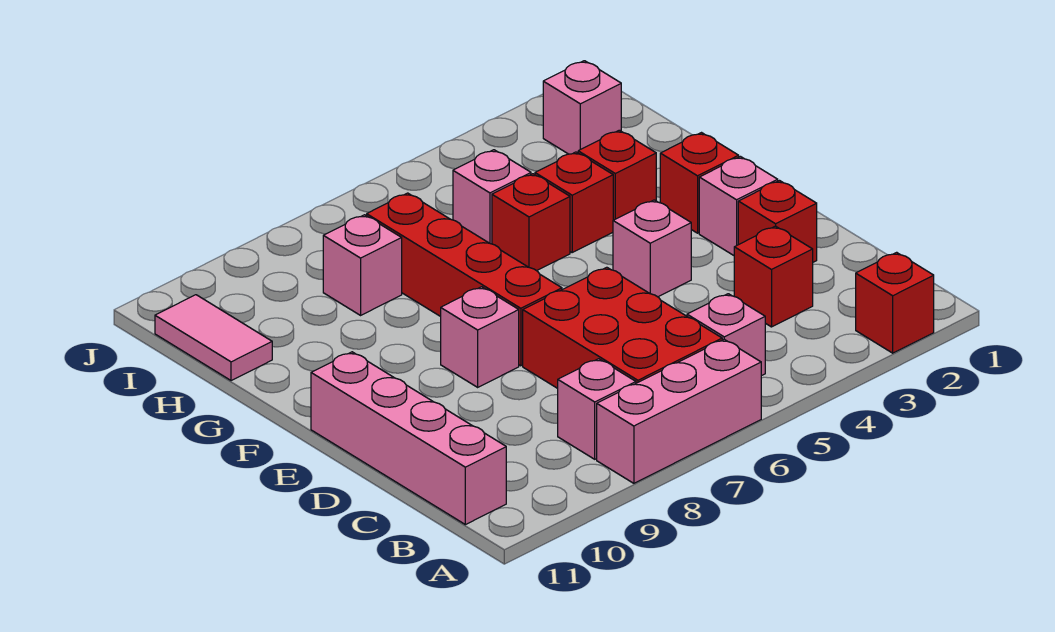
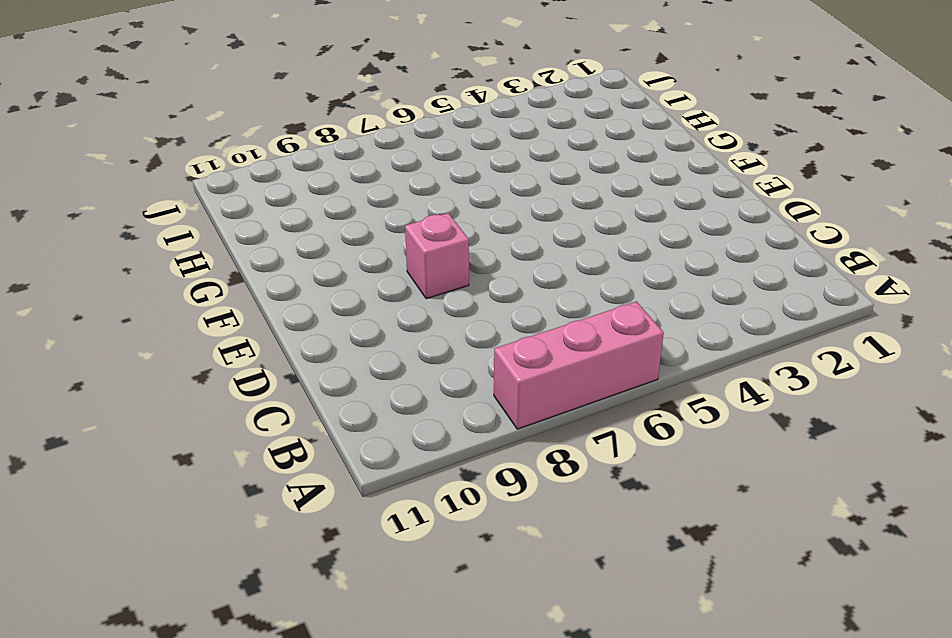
none -> red 1x1 brick [856,252,934,353]
none -> pink 1x1 brick [687,294,765,376]
none -> red 2x3 brick [523,267,722,388]

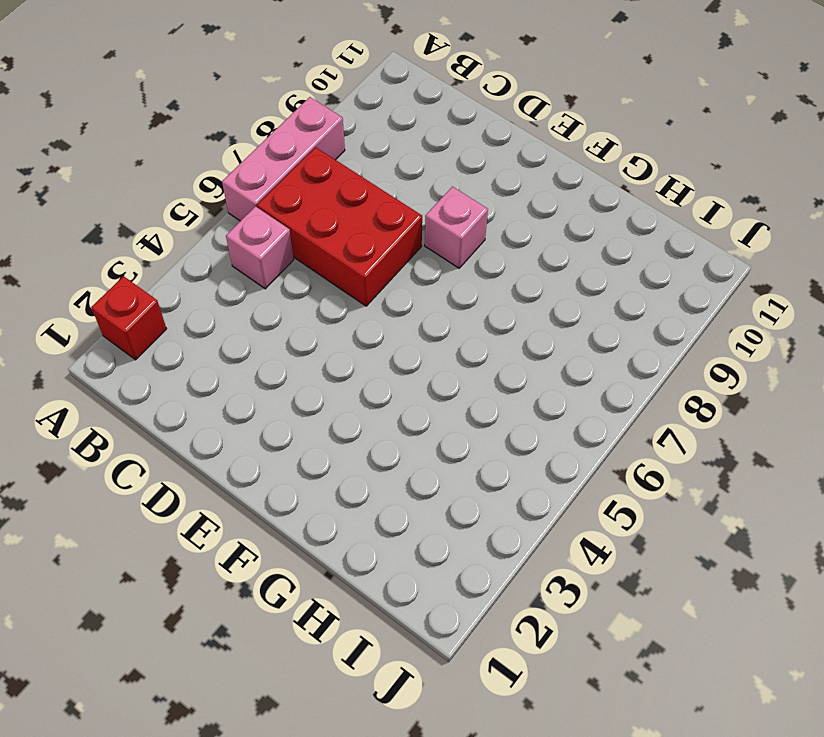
none -> pink 1x1 brick [558,359,636,459]
none -> pink 1x4 brick [311,352,506,525]
none -> red 1x1 brick [734,226,813,327]

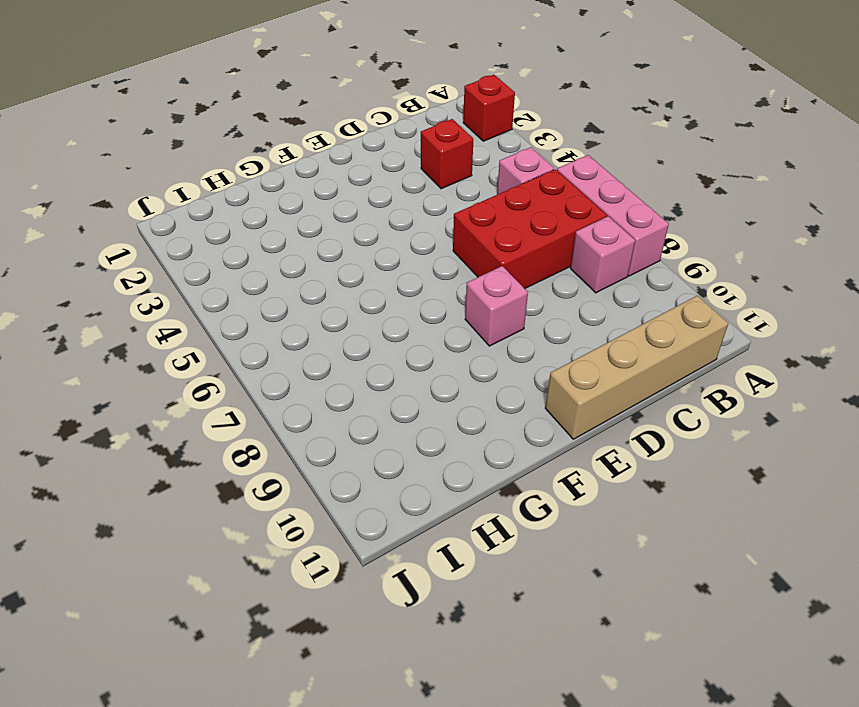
tan 1x4 brick [545,295,728,439] -> pink 1x4 brick [311,352,506,525]
none -> red 1x1 brick [738,181,817,262]
none -> pink 1x1 brick [699,157,778,255]
none -> pink 1x1 brick [613,200,691,297]

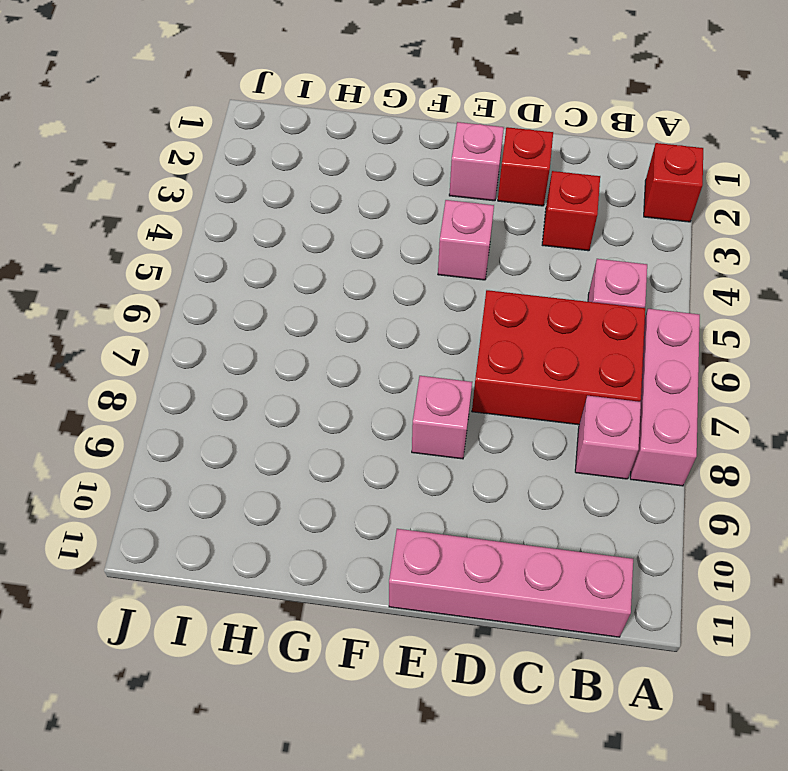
none -> red 1x4 brick [367,193,562,366]
none -> red 1x1 brick [660,133,739,233]
none -> red 1x1 brick [578,130,656,220]

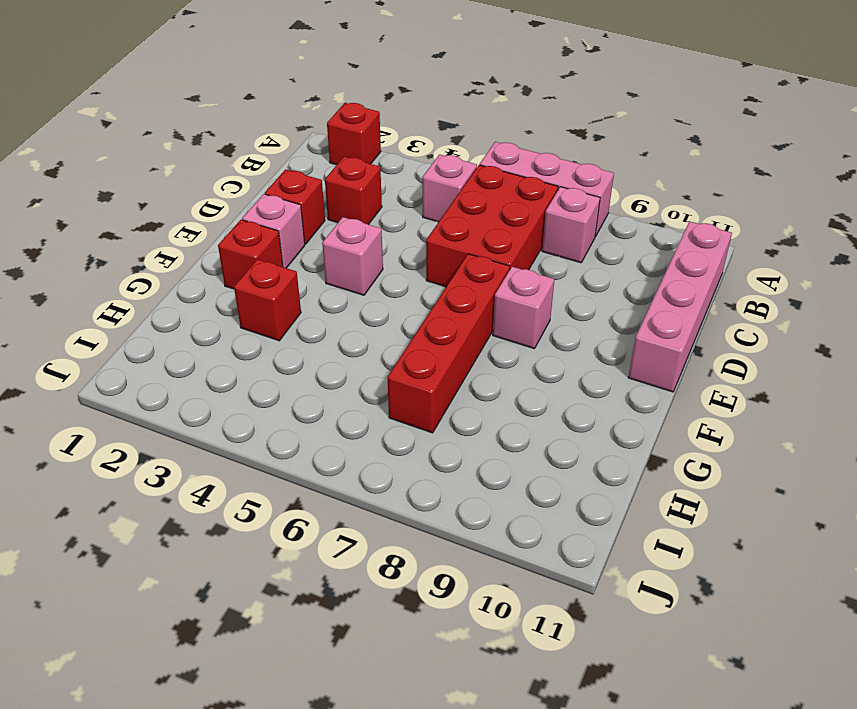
none -> red 1x1 brick [535,152,613,252]
none -> red 1x1 brick [492,174,570,271]
none -> pink 1x1 brick [453,150,531,244]

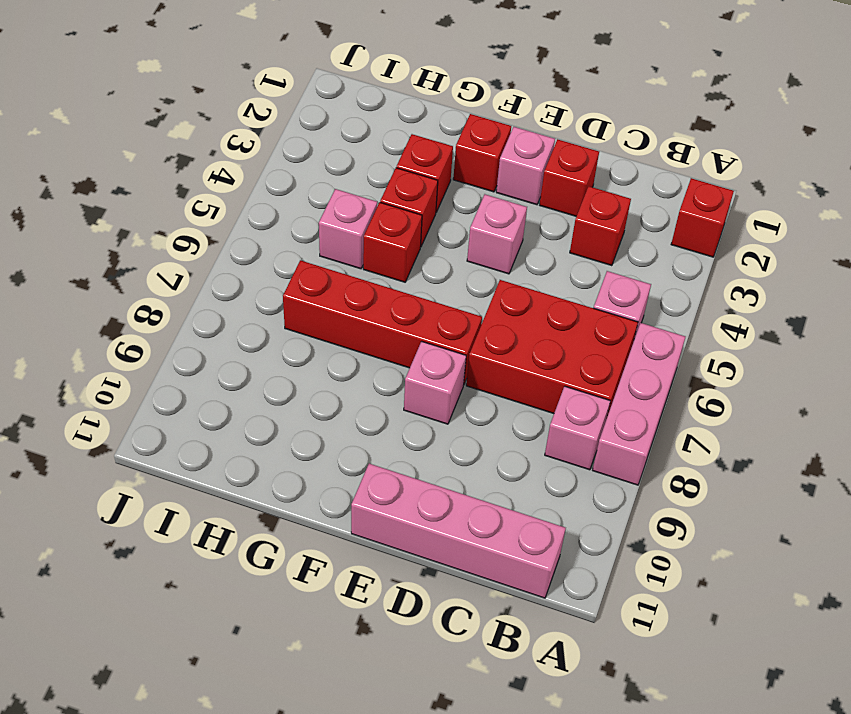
none -> pink 1x1 brick [323,215,402,315]
none -> pink 1x2 tile [155,295,272,381]
none -> pink 1x1 brick [543,61,621,154]

